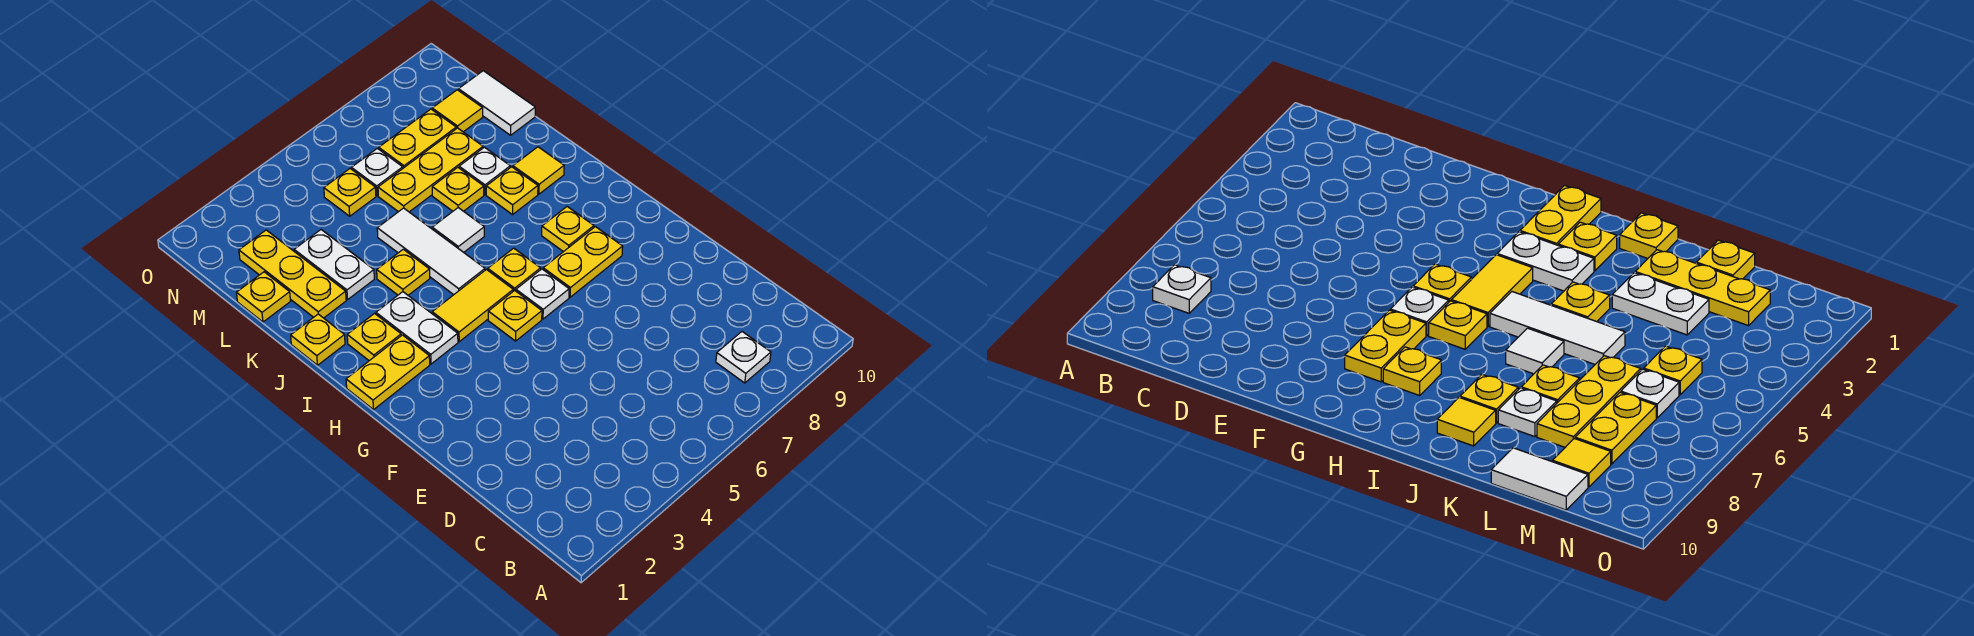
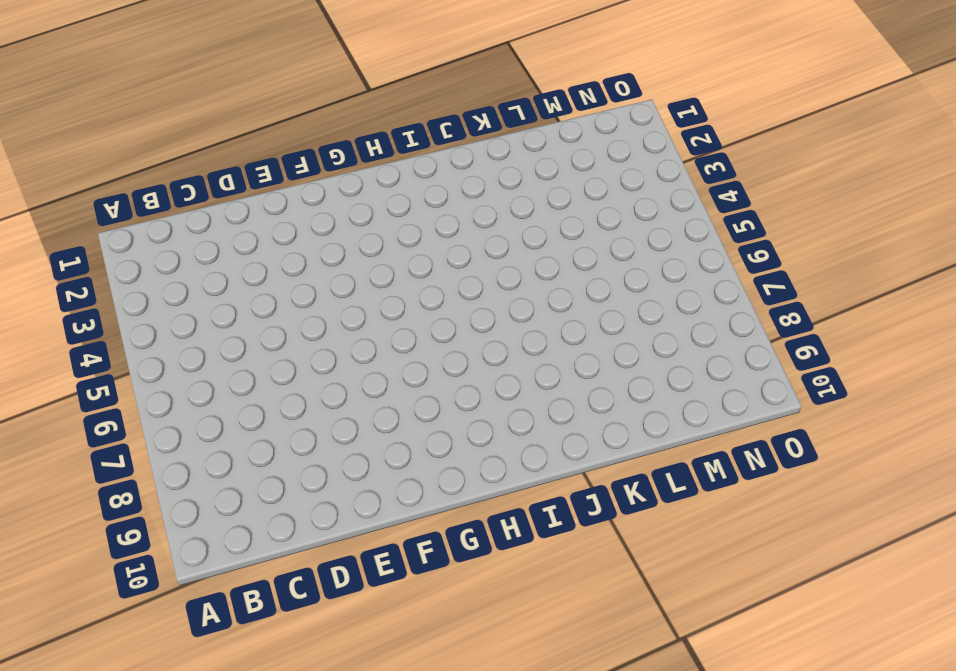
none -> white 1x1 plate [716,332,771,383]
none -> yellow 1x1 plate [488,290,542,341]
none -> white 1x1 plate [516,269,569,319]

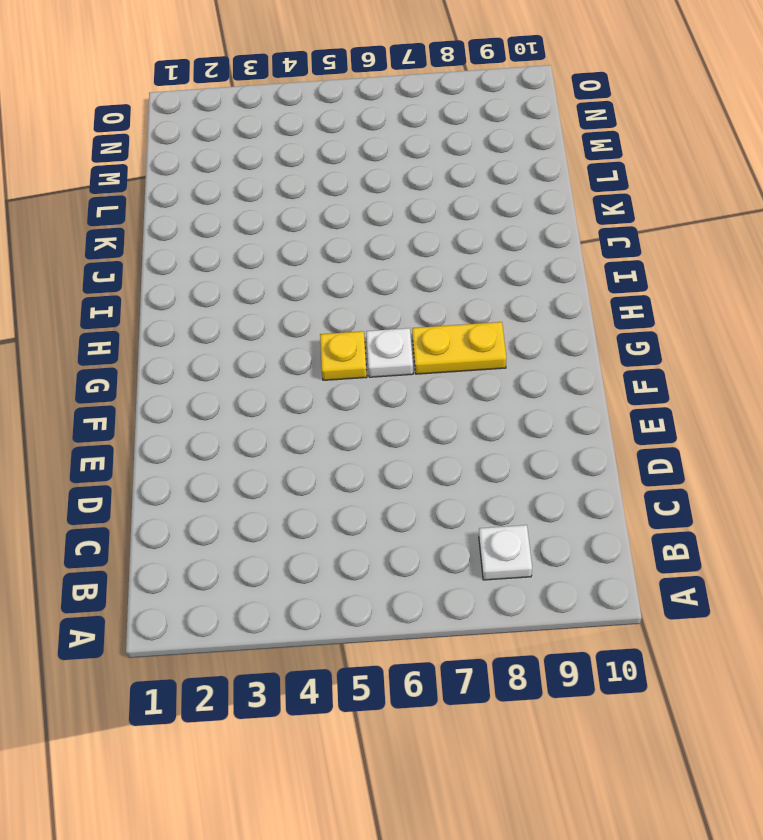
none -> yellow 1x2 plate [346,335,430,410]
none -> white 1x2 plate [376,292,458,364]
none -> yellow 1x2 tile [432,270,513,342]

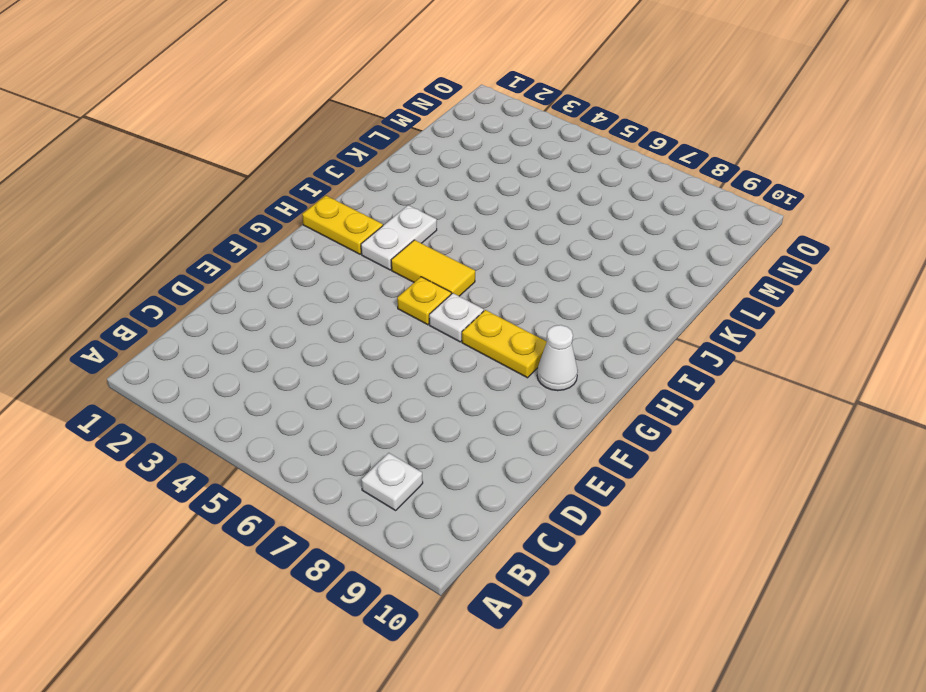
white 1x1 cone [537,325,578,391] -> none
none -> yellow 1x1 plate [488,248,541,291]
none -> yellow 1x1 plate [542,207,594,252]
none -> yellow 1x1 plate [347,314,401,361]

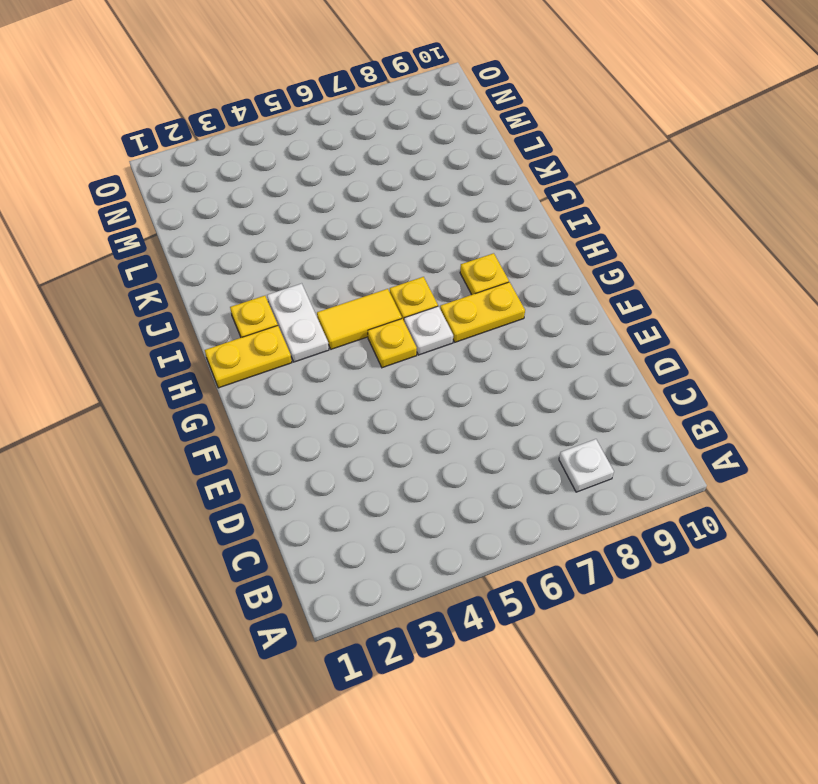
none -> white 1x3 tile [377,208,485,295]
none -> yellow 1x1 plate [291,314,345,365]
none -> yellow 1x1 plate [377,249,430,295]

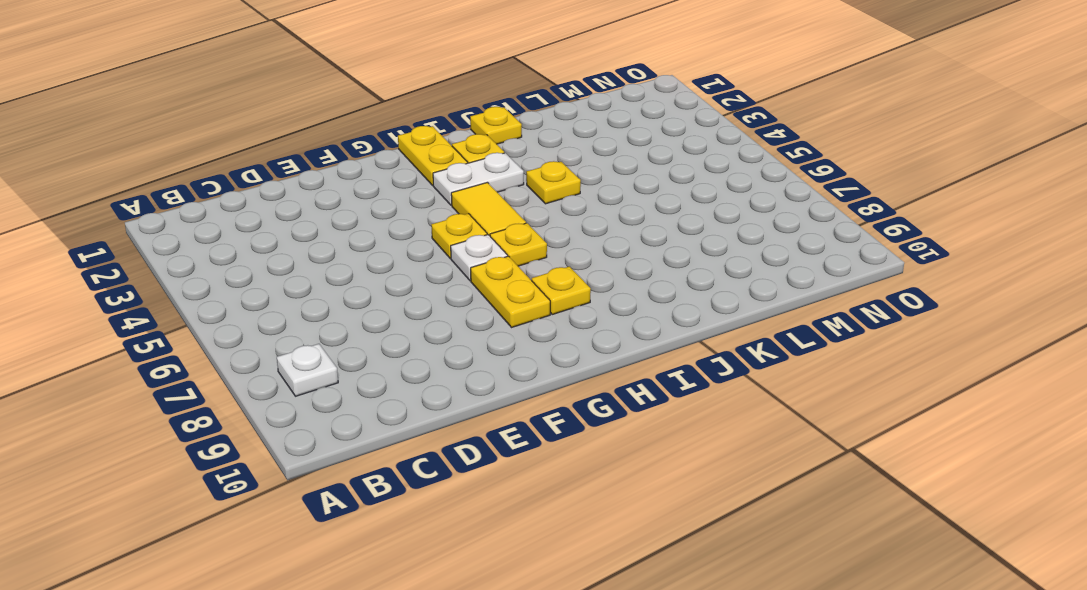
none -> white 1x3 tile [377,208,485,295]
none -> white 1x1 tile [432,208,484,252]
none -> yellow 1x1 plate [486,167,538,215]

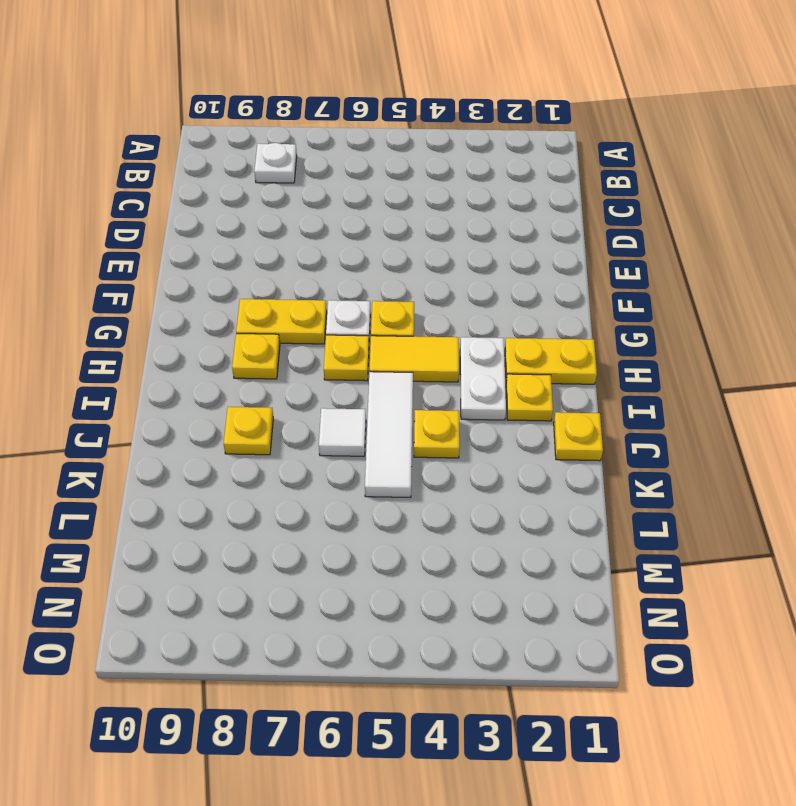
none -> yellow 1x1 tile [513,147,564,194]
none -> yellow 1x3 plate [239,230,346,318]
none -> white 1x2 plate [294,230,374,300]

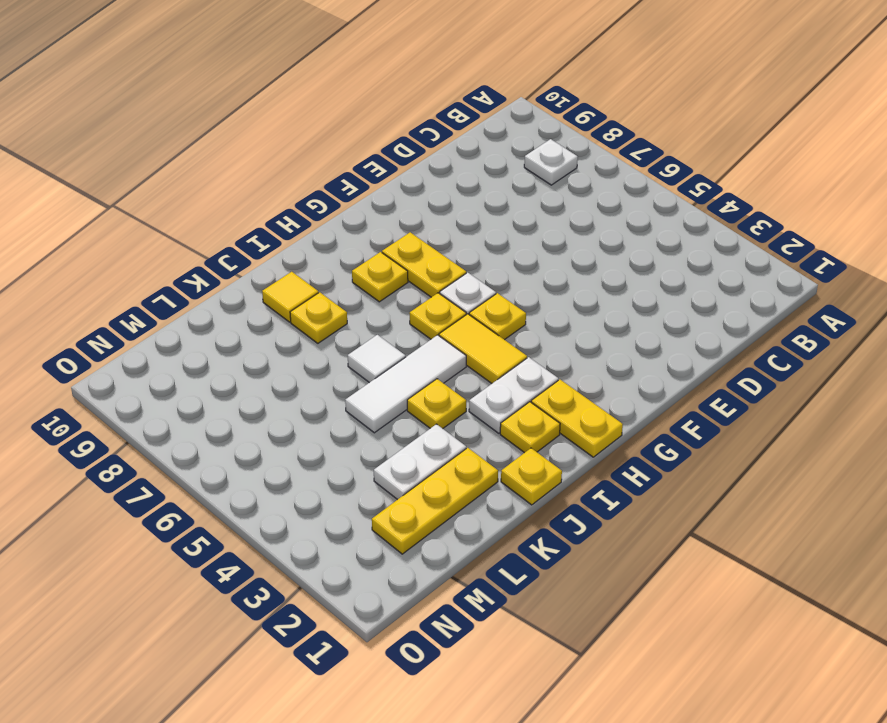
none -> yellow 1x1 plate [432,167,484,211]
none -> white 1x1 plate [459,147,510,195]
none -> yellow 1x1 plate [236,272,290,322]

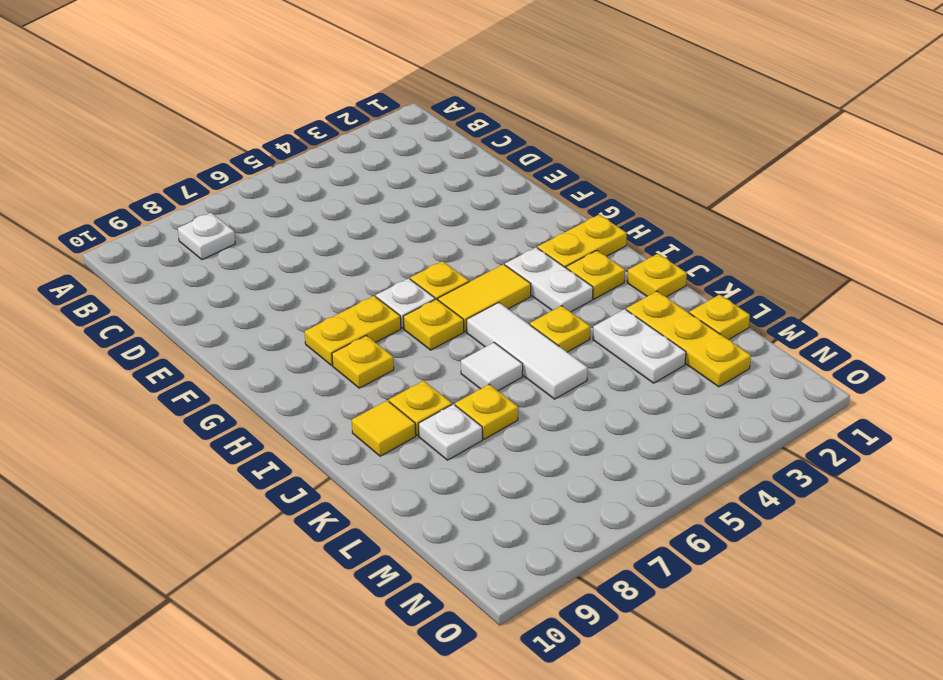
none -> yellow 1x3 plate [378,128,483,212]
none -> white 1x2 tile [459,71,535,135]
none -> yellow 1x1 plate [324,169,376,216]

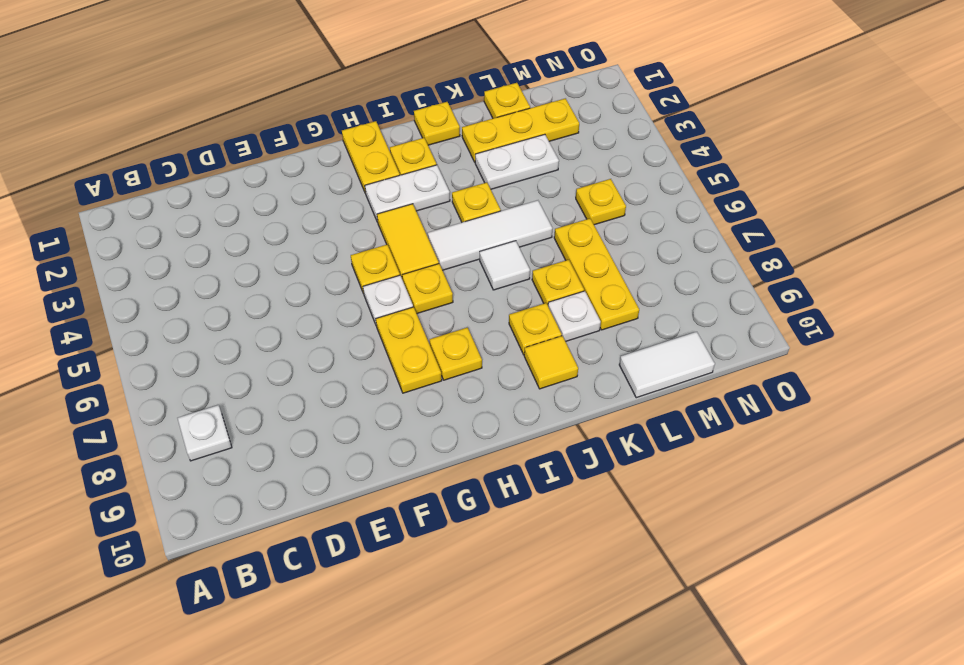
none -> white 1x1 plate [351,148,403,196]
none -> yellow 1x2 plate [379,109,456,168]
none -> yellow 1x1 tile [432,90,483,132]

